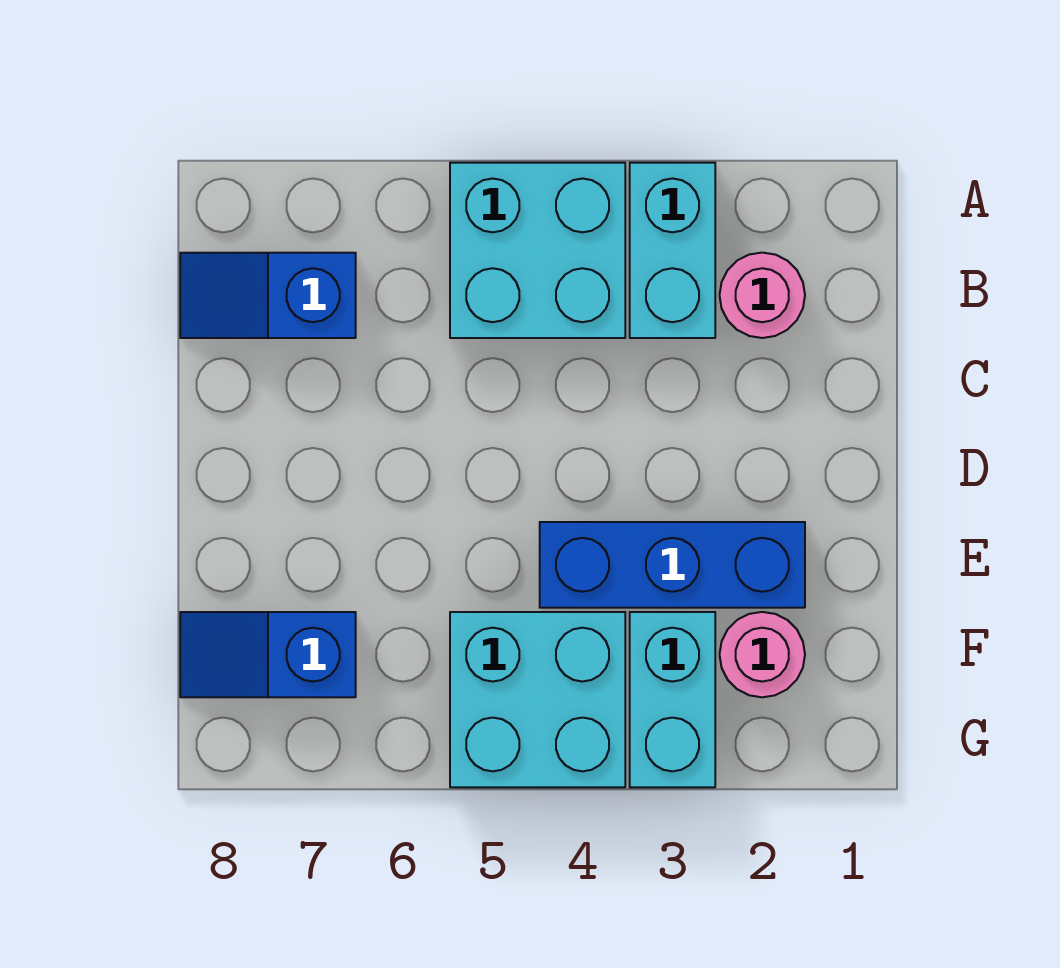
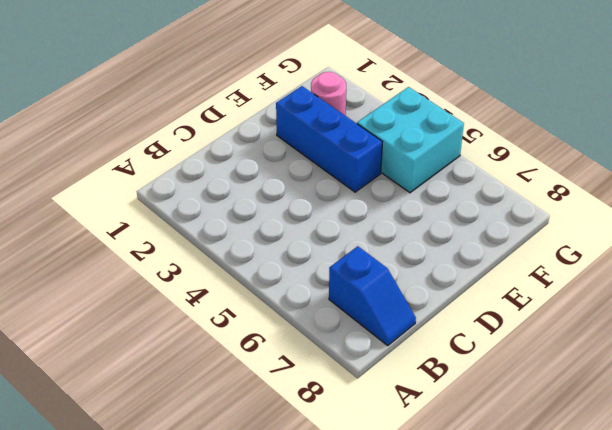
none -> cyan 1x2 brick [630,163,715,338]
none -> cyan 2x2 brick [450,163,625,338]

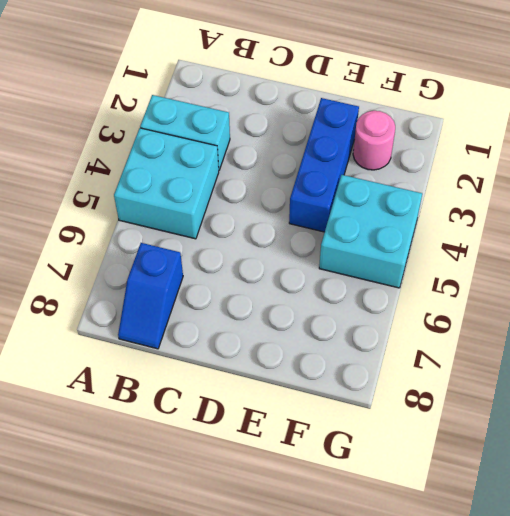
none -> pink 1x1 round brick [720,253,805,338]
none -> cyan 1x2 brick [630,612,715,787]

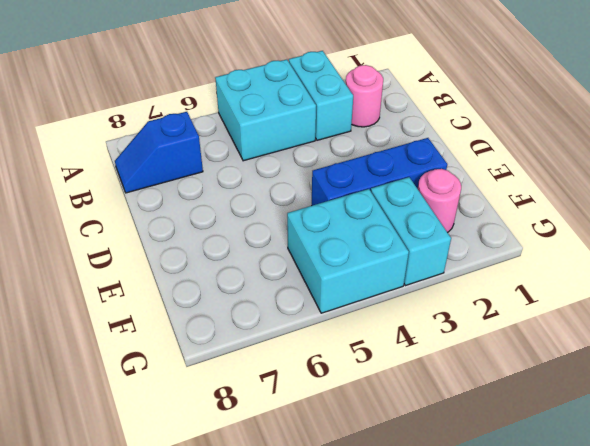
none -> blue 1x2 slope [180,612,356,697]

